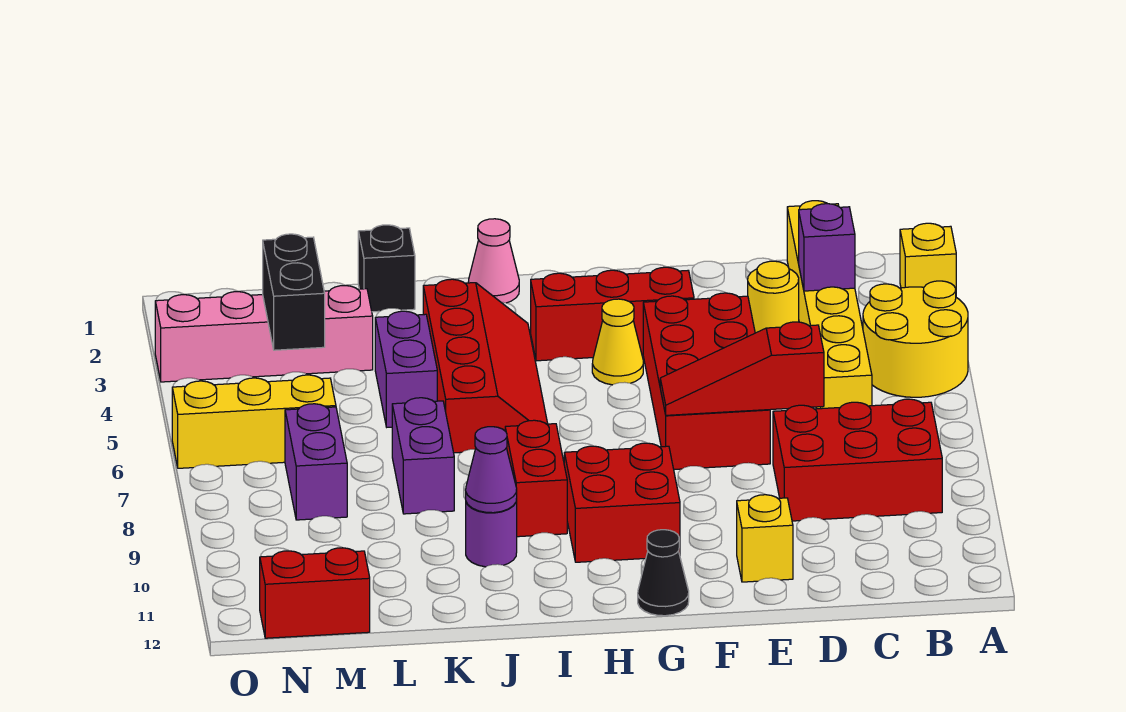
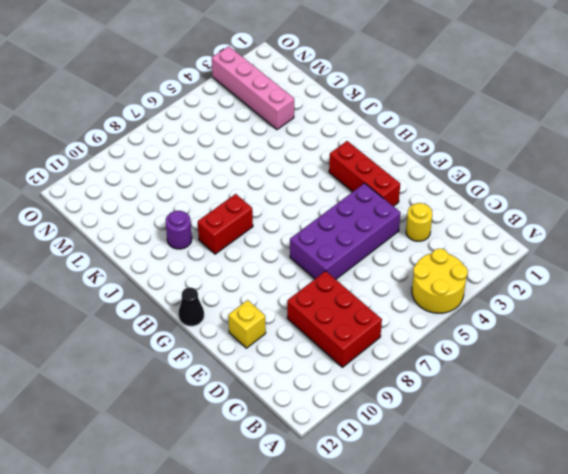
purple 2x4 brick [290,183,401,279] -> red 2x4 brick [643,293,770,469]
none -> yellow 1x1 brick [900,223,956,288]
none -> yellow 1x6 brick [787,201,872,409]
none -> yellow 1x1 cone [592,299,643,385]

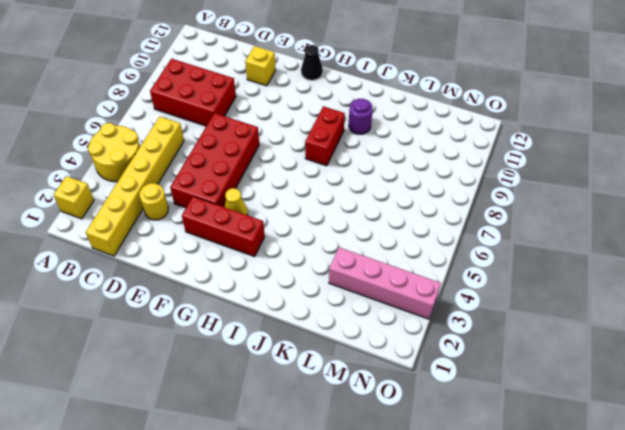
none -> red 2x2 brick [564,443,680,562]
none -> pink 1x1 cone [468,219,519,303]
none -> red 2x4 slope [423,279,548,453]

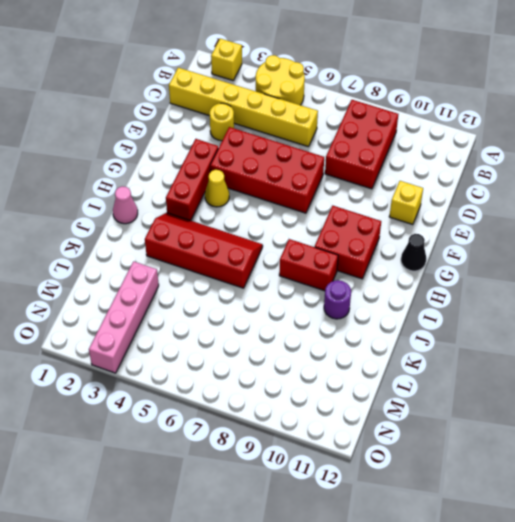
none -> black 1x1 brick [358,225,415,312]
none -> purple 1x2 brick [375,311,437,427]
none -> purple 1x2 brick [392,398,454,514]

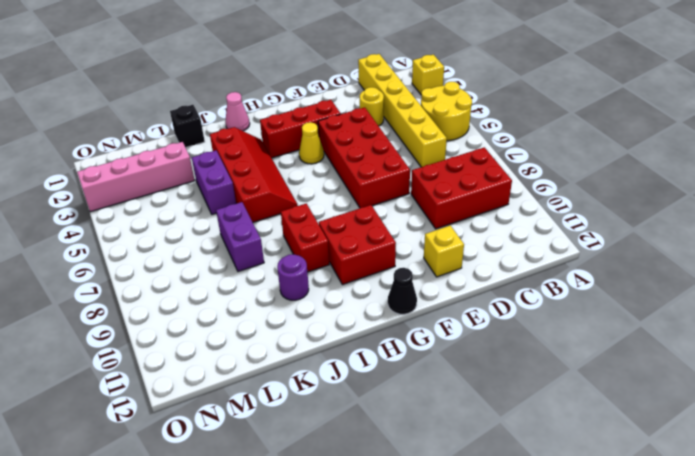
none -> yellow 1x3 brick [172,375,336,468]
none -> purple 1x2 brick [285,404,347,520]
none -> red 1x2 brick [260,548,370,638]

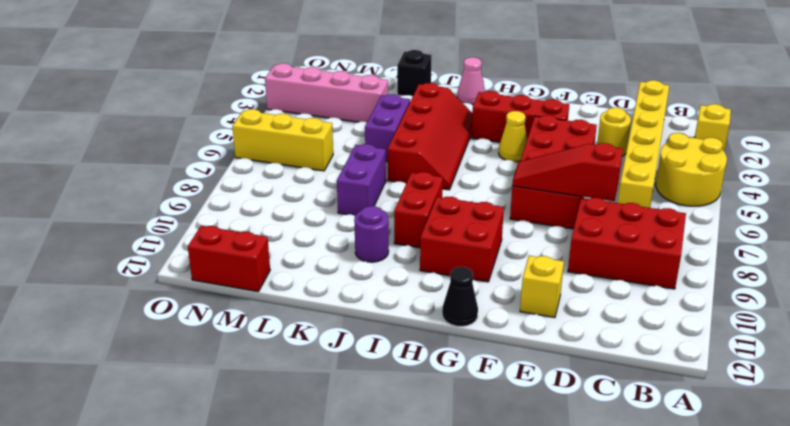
none -> purple 1x2 brick [285,404,347,520]
none -> purple 1x1 brick [799,204,855,291]
none -> purple 1x1 cone [466,427,517,513]

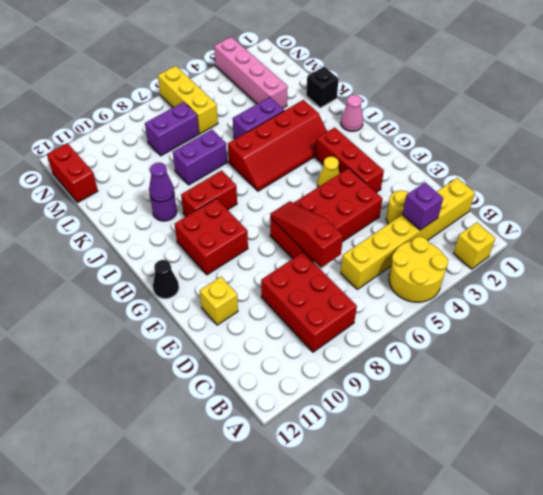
none -> black 1x2 brick [263,234,325,350]

